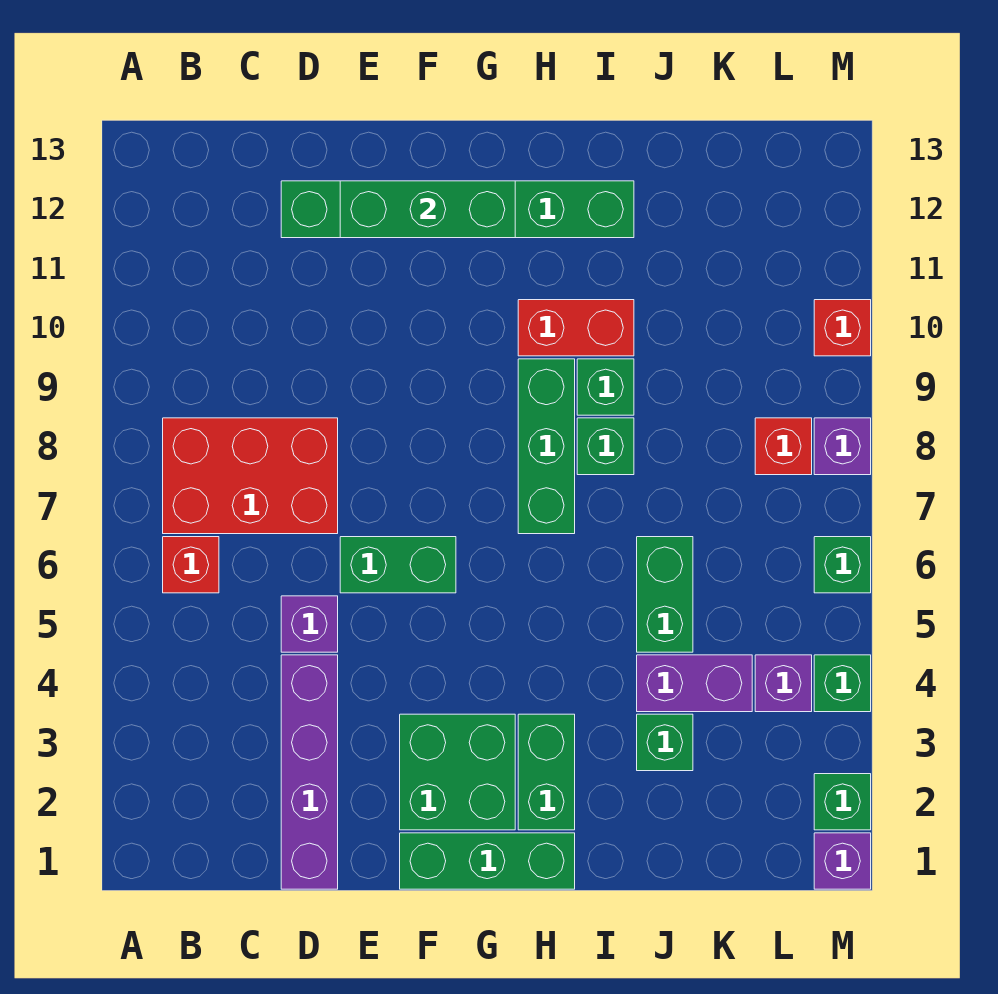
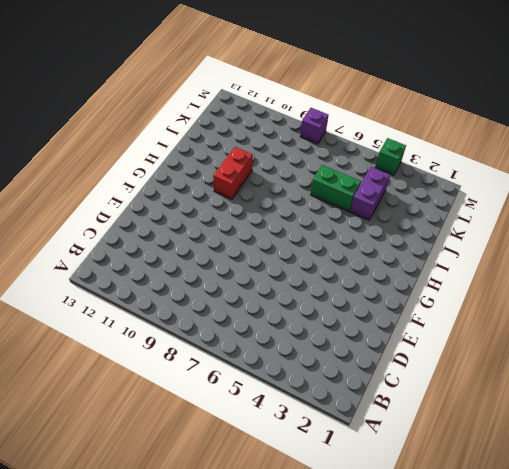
none -> red 1x1 brick [163,537,219,593]
none -> red 2x3 brick [163,418,338,534]
none -> purple 1x4 brick [281,655,338,889]

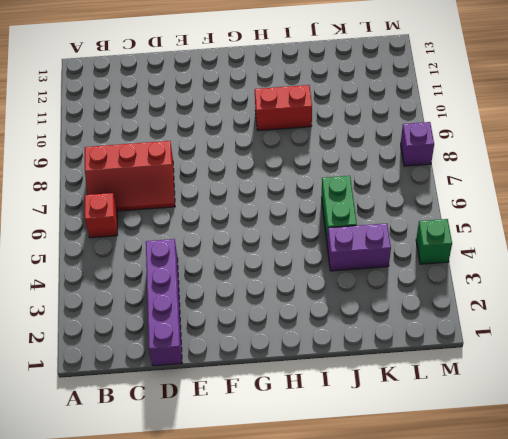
red 2x3 slope [85,141,175,211] -> red 2x3 brick [163,418,338,534]
none -> purple 1x1 brick [281,596,338,652]
none -> green 1x6 brick [281,181,634,238]
none -> green 1x2 brick [340,537,456,593]

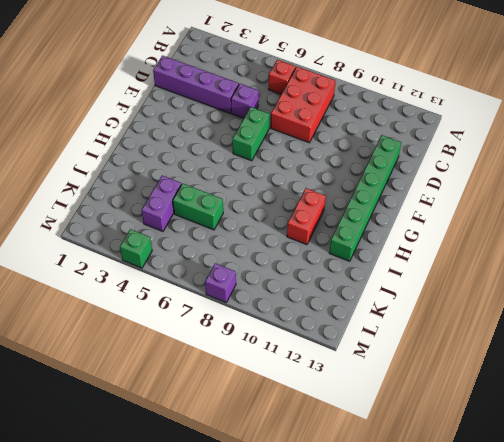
none -> green 1x3 brick [400,833,575,889]
none -> green 2x2 brick [400,714,515,830]
none -> green 1x2 brick [518,714,575,830]

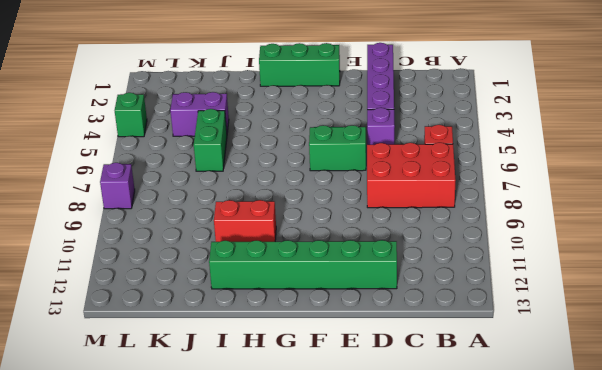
none -> green 2x2 brick [400,714,515,830]
none -> green 1x2 brick [518,714,575,830]
none -> green 1x3 brick [518,359,575,534]

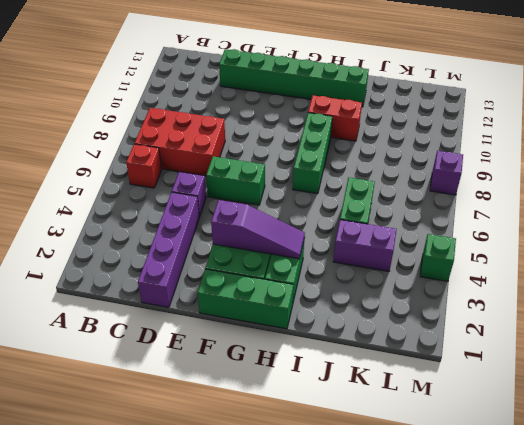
purple 1x3 slope [211,200,305,259] -> none
none -> green 1x1 brick [577,418,634,475]
none -> green 1x1 brick [577,359,634,415]
none -> green 1x1 brick [637,714,693,771]

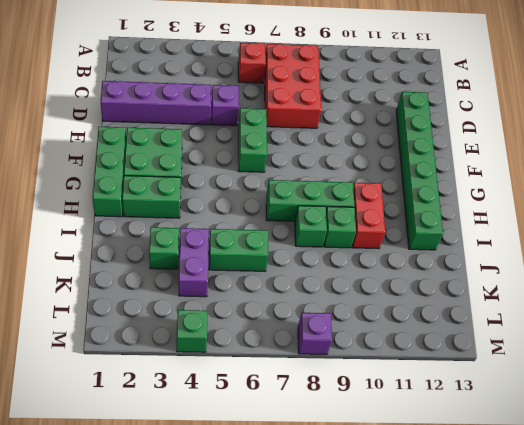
none -> purple 1x1 brick [755,655,812,712]
none -> red 1x1 brick [755,418,812,475]
none -> purple 1x1 brick [814,833,871,889]

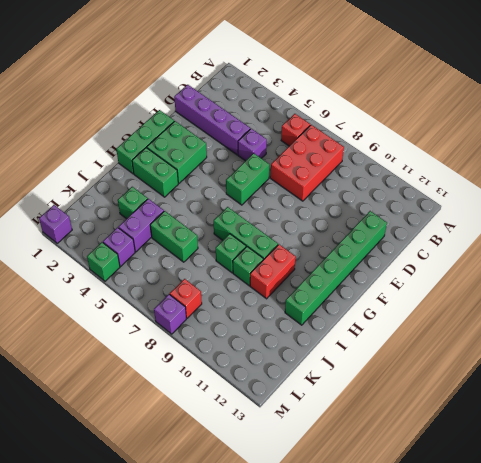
none -> green 1x1 brick [814,774,871,830]
none -> green 1x1 brick [814,537,871,593]
none -> red 1x1 brick [814,300,871,356]

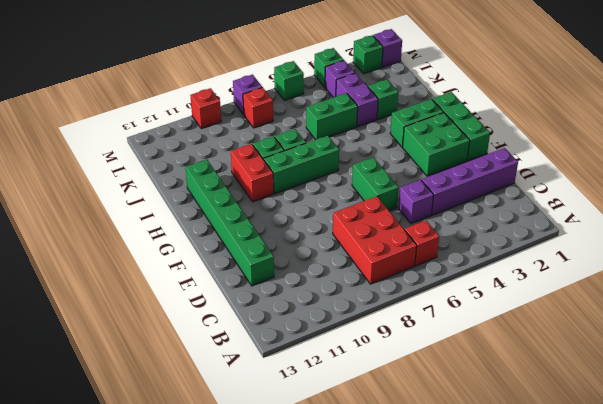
none -> green 1x3 brick [340,181,515,238]

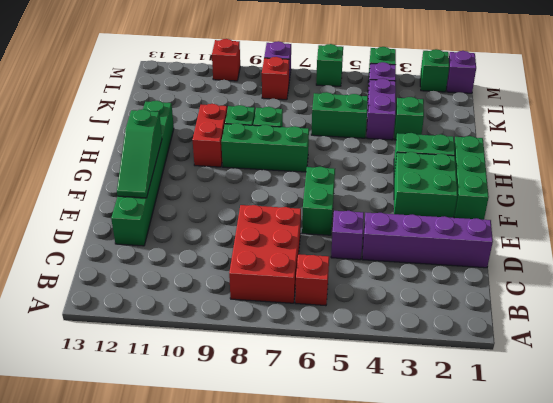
green 1x3 slope [117,109,162,198] -> green 1x3 brick [340,181,515,238]

